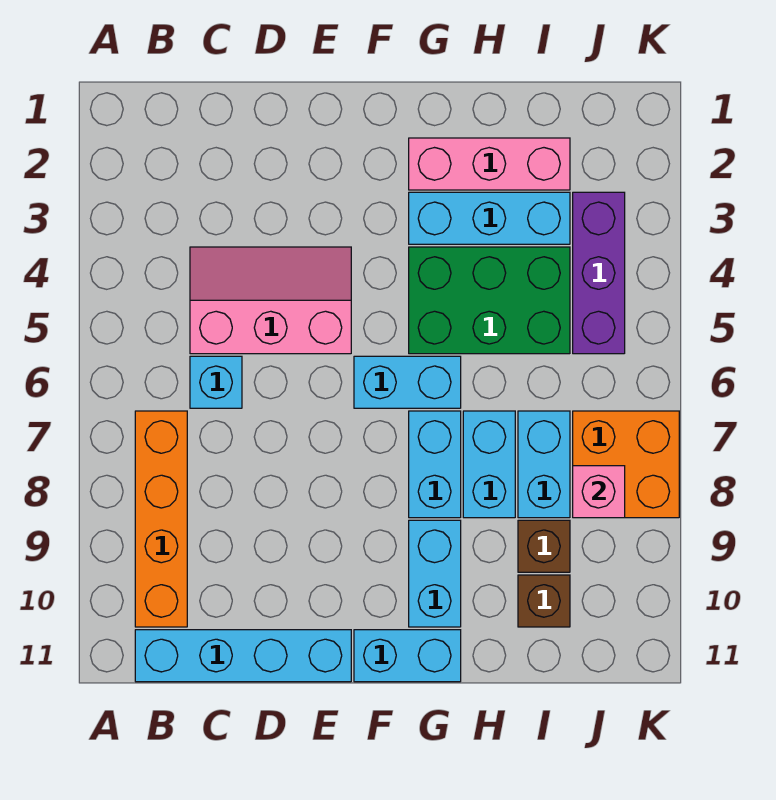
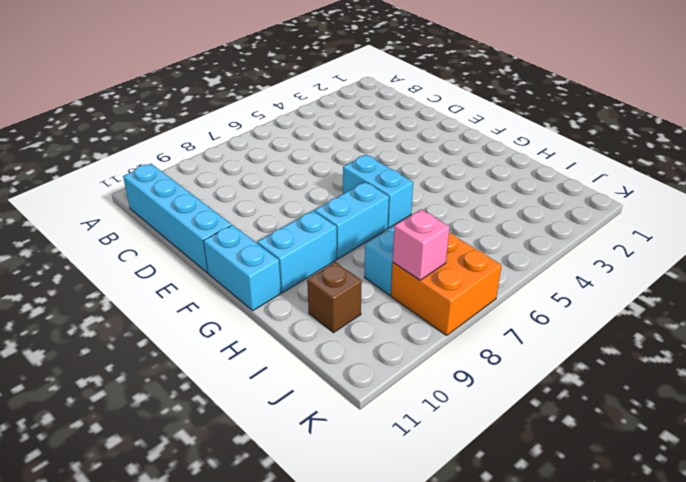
none -> orange 1x4 brick [135,411,187,627]
none -> pink 2x3 slope [190,247,351,354]
none -> cyan 1x1 brick [190,356,242,408]

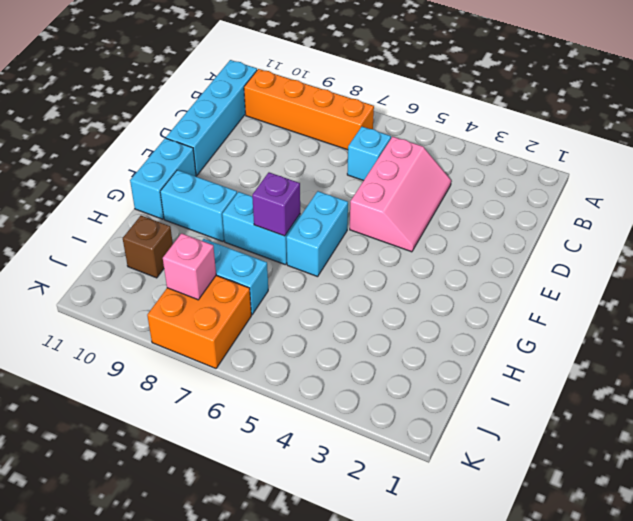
purple 1x1 brick [252,172,300,236] -> none
none -> pink 1x3 brick [409,138,570,190]
none -> cyan 1x3 brick [409,192,570,244]
none -> green 2x3 brick [409,247,570,354]

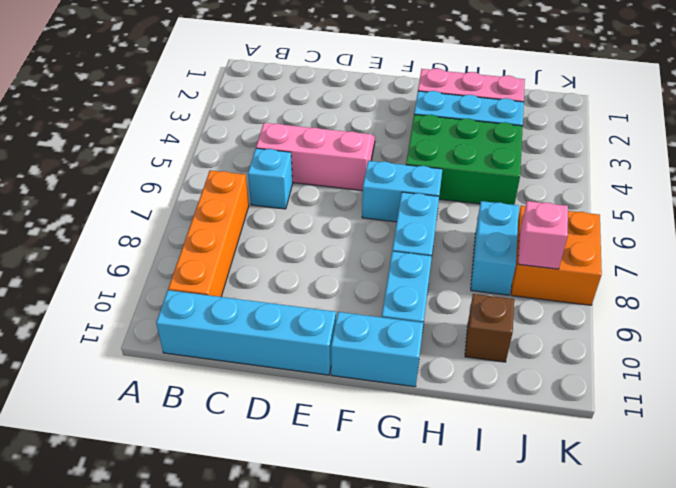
none -> cyan 1x2 brick [463,411,515,518]
none -> brown 1x1 brick [518,520,570,572]
none -> purple 1x3 brick [573,192,625,354]

